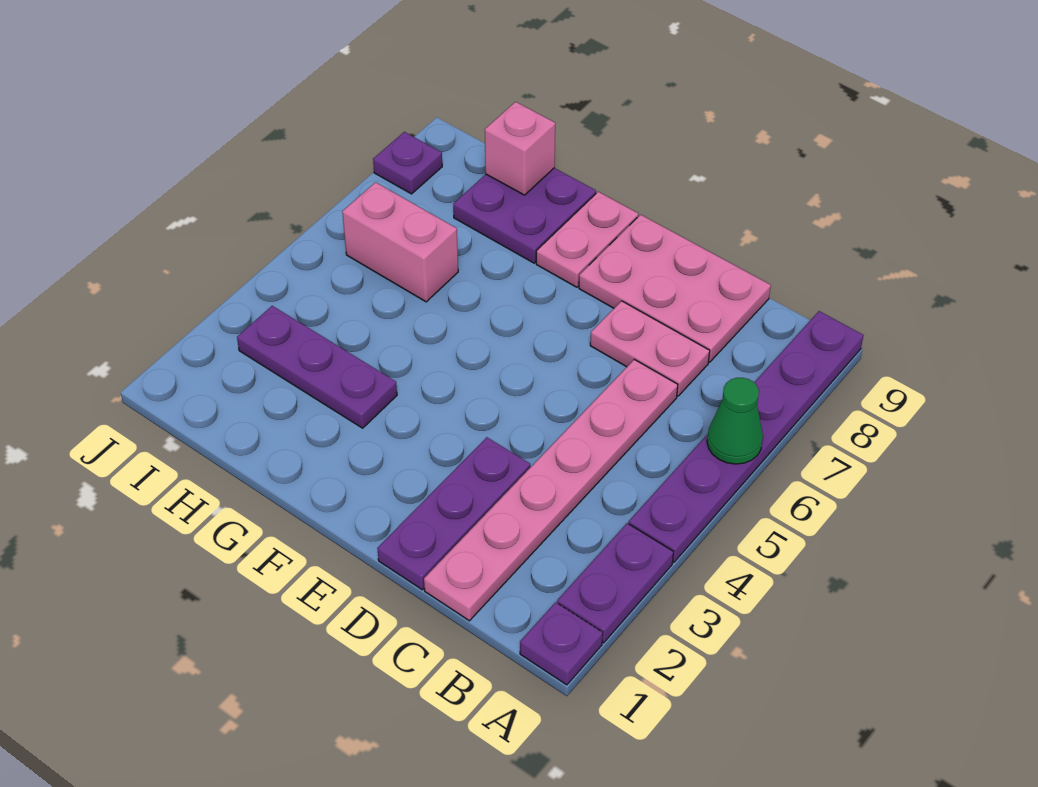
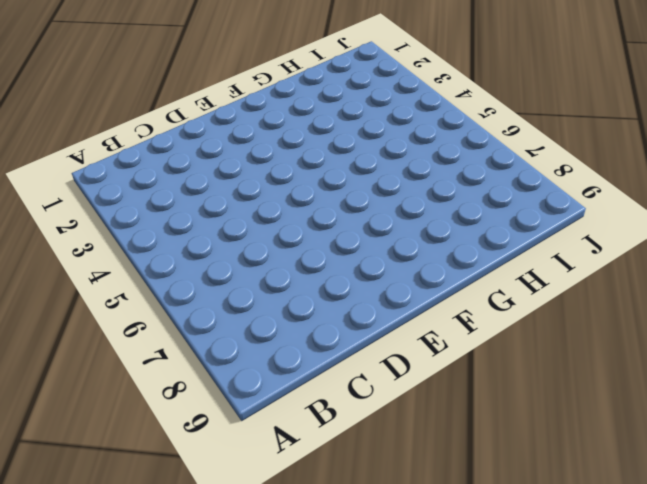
none -> purple 1x1 plate [520,602,603,685]
none -> purple 1x2 plate [557,523,673,643]
none -> purple 1x6 plate [629,311,864,563]

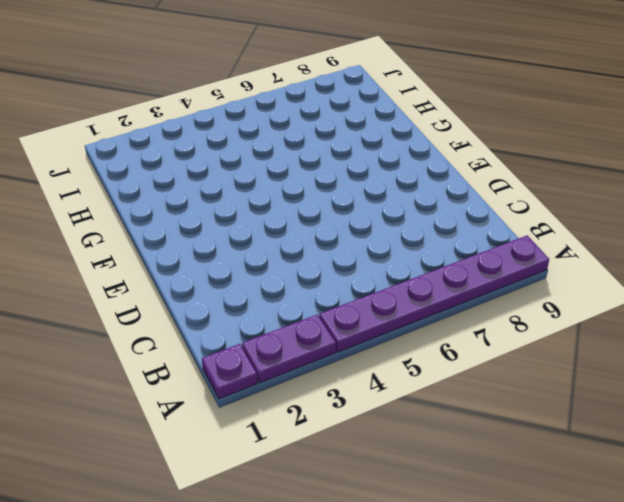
none -> pink 1x6 plate [424,359,678,621]
none -> pink 1x2 plate [590,301,710,396]
none -> pink 2x3 plate [579,215,771,362]

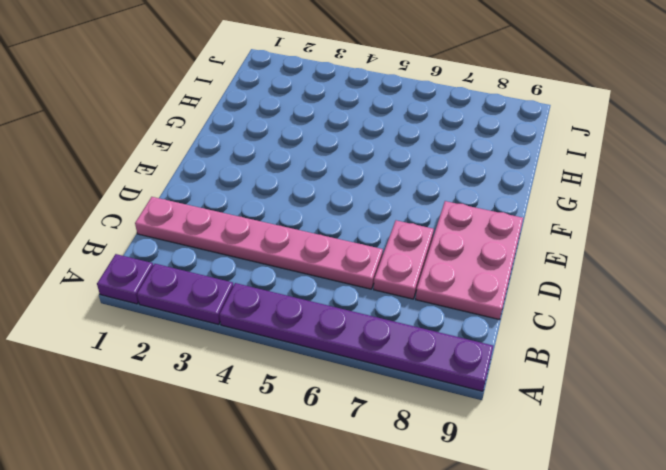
none -> purple 1x3 plate [377,437,530,590]
none -> pink 1x2 plate [536,192,638,287]
none -> purple 1x3 plate [237,306,397,428]

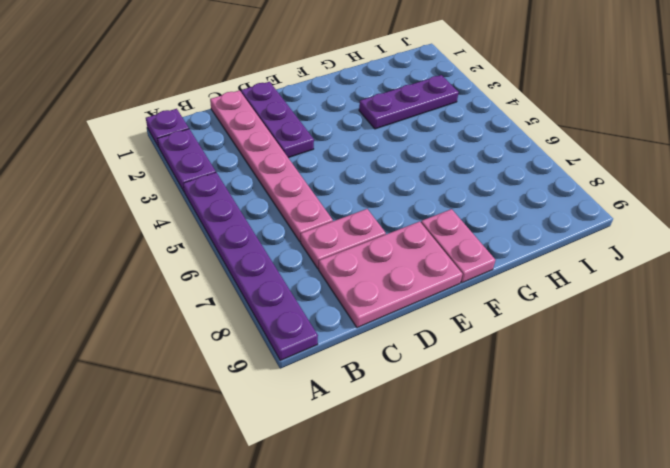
none -> purple 2x2 plate [453,168,596,263]
none -> pink 1x2 brick [342,182,458,302]
none -> purple 1x1 plate [373,132,442,194]

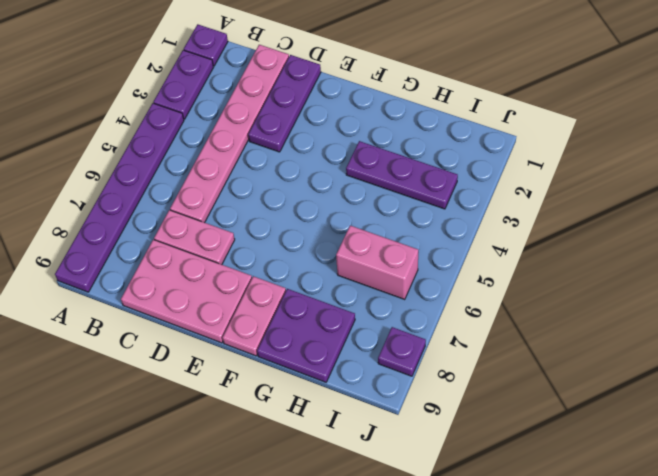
none -> green 1x1 cone [707,378,763,464]
none -> pink 1x1 brick [485,102,555,195]

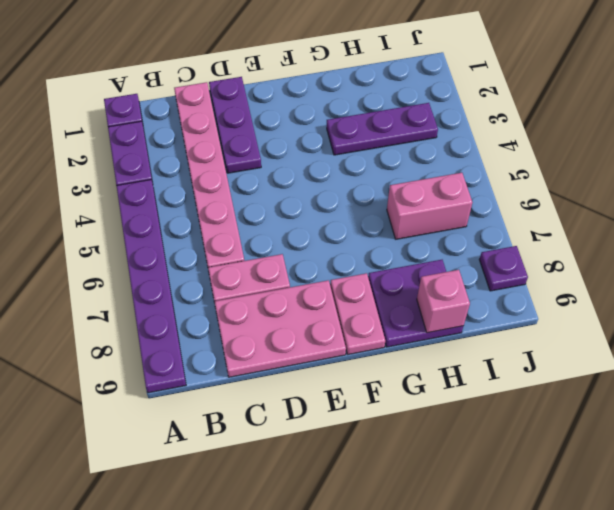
none -> green 1x1 cone [707,378,763,464]

